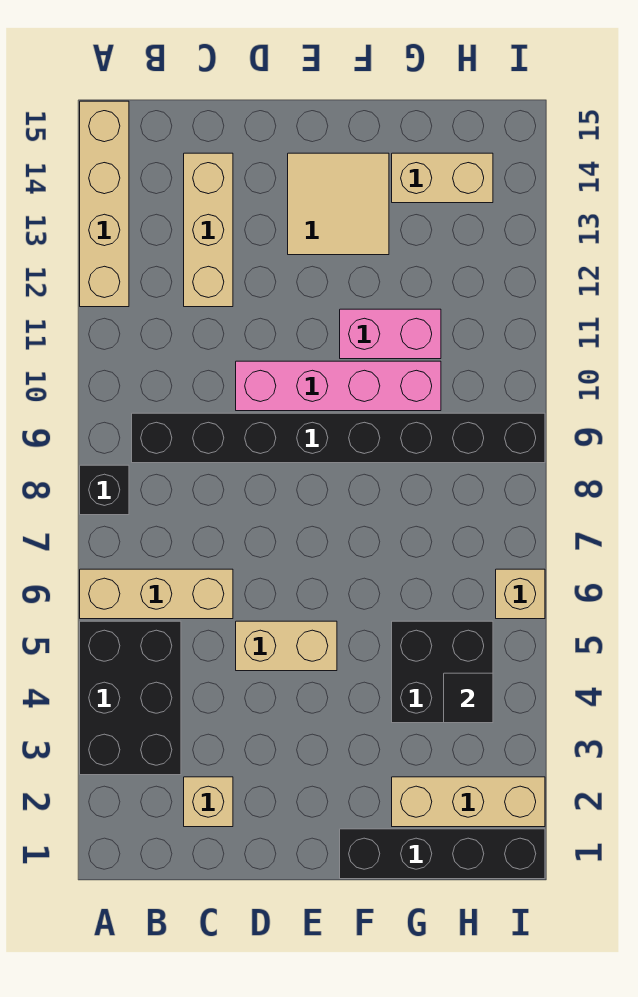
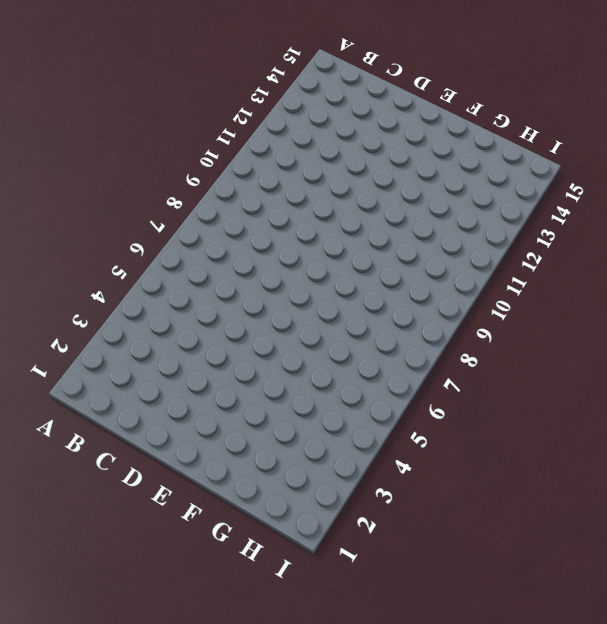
none -> black 2x3 brick [80,621,181,775]
none -> tan 1x3 brick [80,569,233,619]
none -> black 1x1 brick [80,465,129,515]

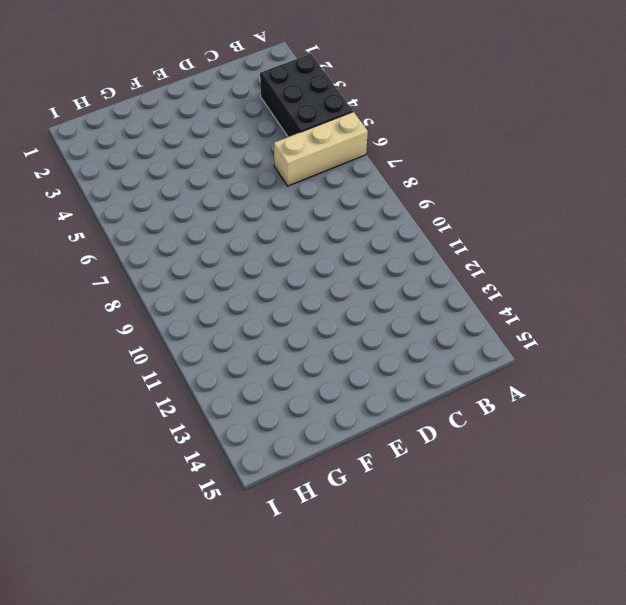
none -> black 1x1 brick [80,465,129,515]
none -> tan 1x4 brick [80,101,129,307]
none -> black 1x8 brick [132,413,545,463]

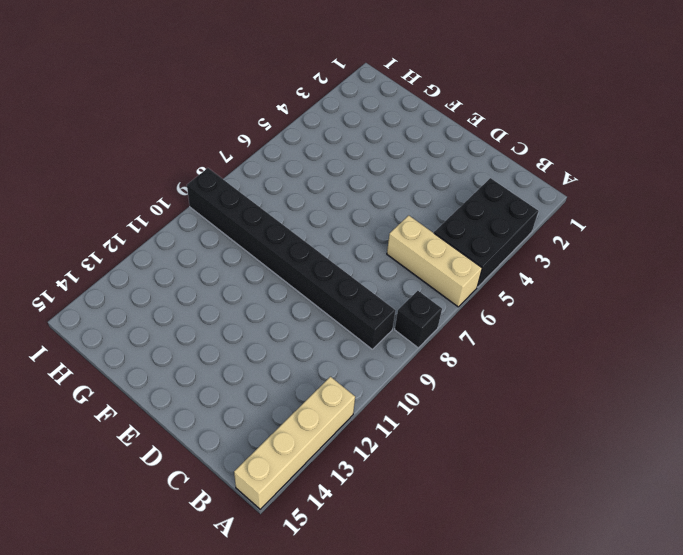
none -> tan 1x1 brick [184,777,233,827]
none -> tan 1x3 brick [184,153,233,307]
none -> tan 1x2 brick [236,621,337,671]

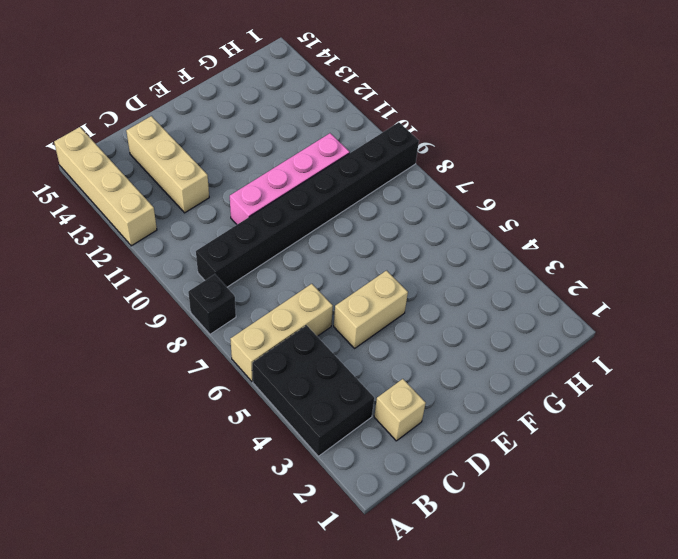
none -> tan 2x2 tile [288,153,389,255]
none -> black 1x4 brick [340,829,545,879]
none -> pink 1x2 brick [340,309,441,359]

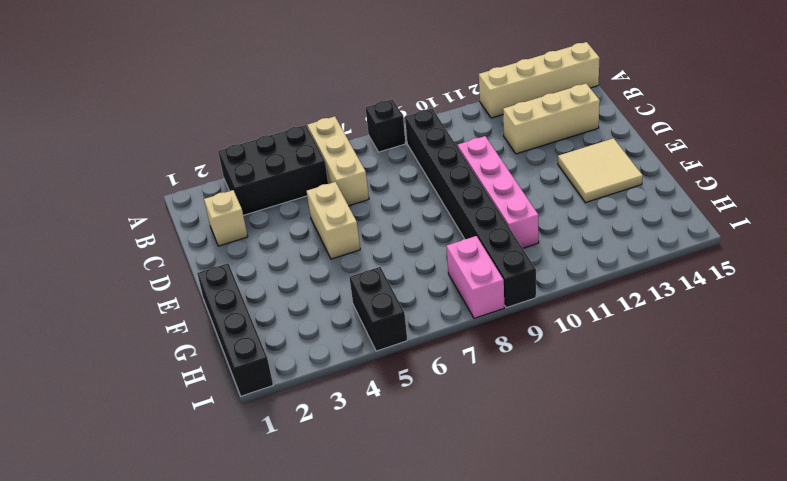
black 1x2 brick [349,267,407,351] -> black 2x2 brick [392,621,493,723]
pink 1x2 brick [446,236,504,318] -> pink 1x2 brick moved to [340,309,441,359]
none -> tan 1x3 brick [392,777,545,827]
none -> tan 1x2 brick [392,153,493,203]
none -> tan 1x1 brick [496,569,545,619]

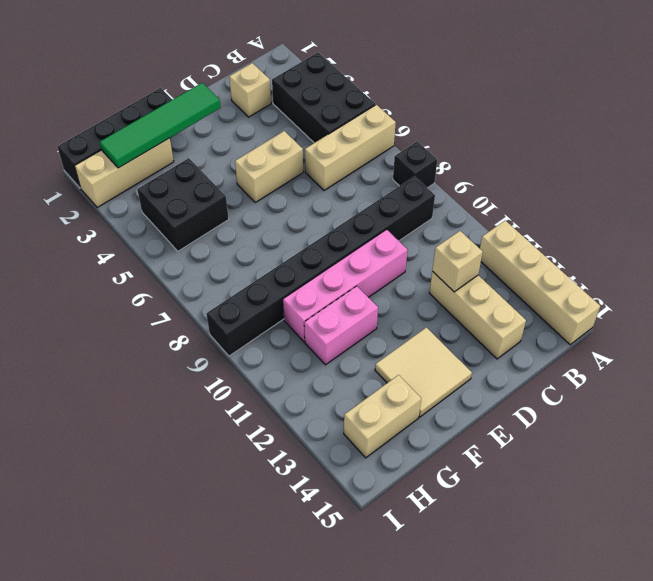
tan 1x1 brick [432,231,483,292] -> tan 1x1 brick moved to [496,569,545,619]
green 1x4 tile [100,83,221,168] -> none
none -> black 1x1 tile [444,673,493,723]

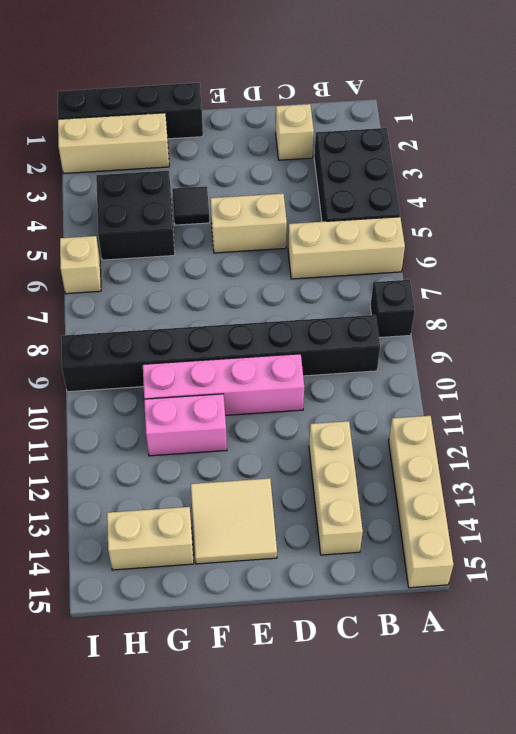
black 1x1 tile [172,186,210,225] -> black 1x1 tile moved to [444,673,493,723]

